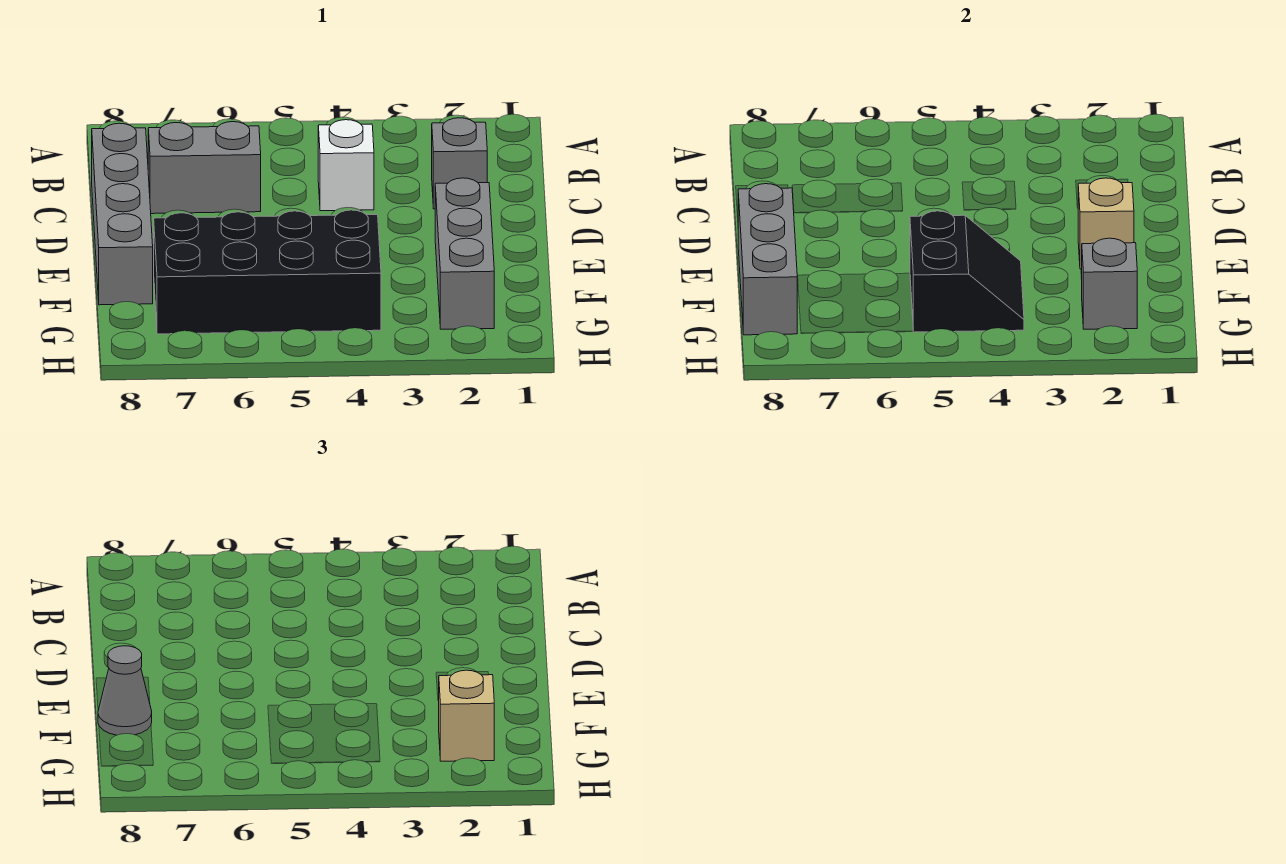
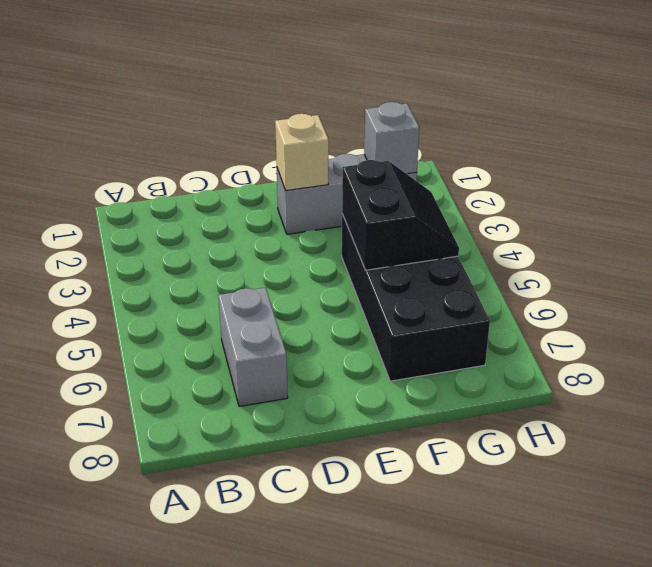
black 2x2 slope [342,160,459,270] -> black 2x2 slope turned to [910,211,1024,332]
none -> grey 1x1 brick [432,118,487,209]
none -> white 1x1 brick [318,120,374,211]
none -> grey 1x4 brick [92,123,153,305]

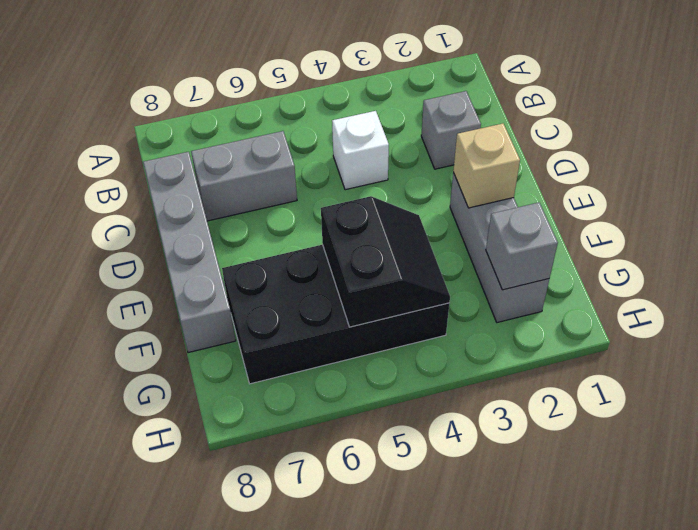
none -> grey 1x3 brick [738,184,797,335]
none -> grey 1x1 cone [98,646,152,735]
none -> tan 1x1 brick [439,670,494,761]

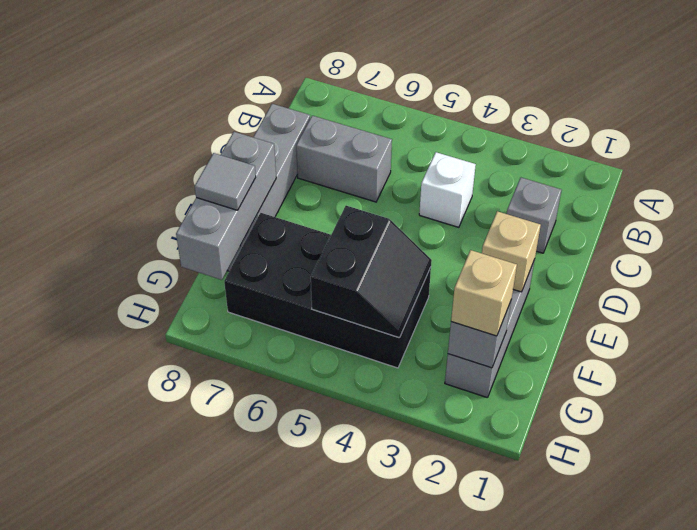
grey 1x1 tile [195,153,256,210] -> grey 1x1 cone [98,646,152,735]

